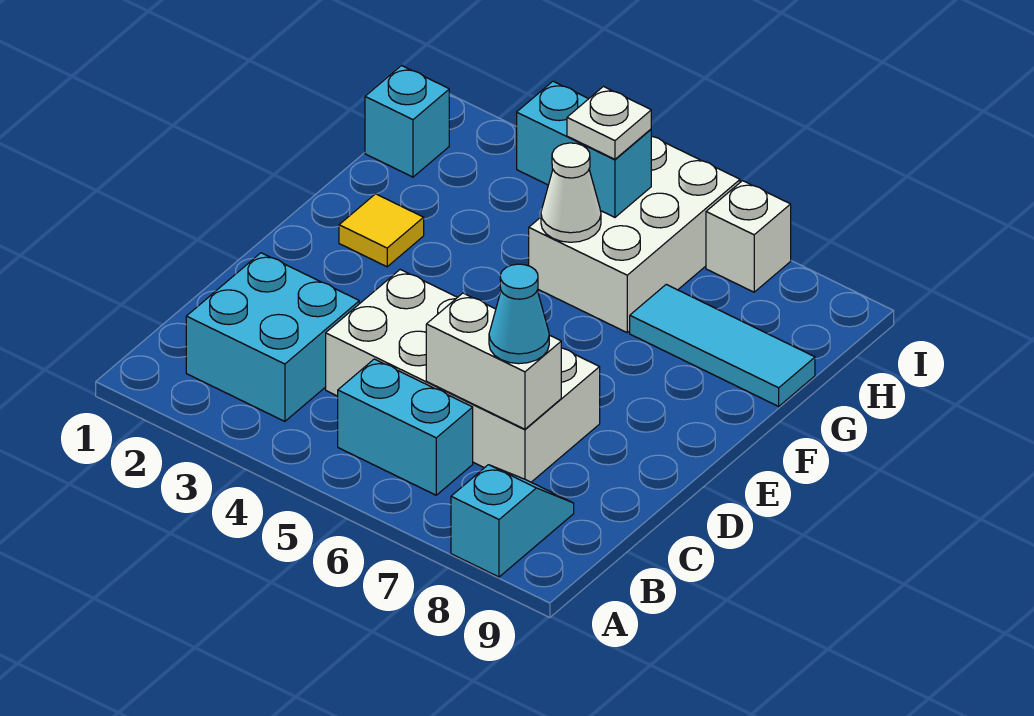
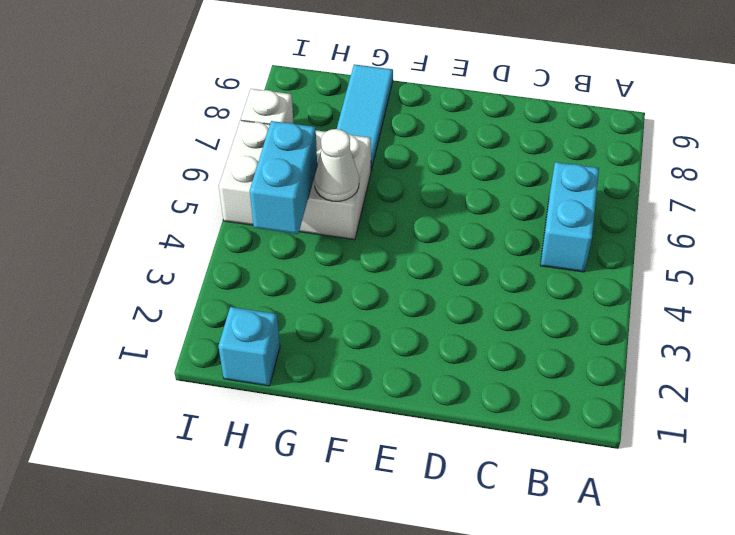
none -> cyan 1x2 slope [451,465,574,577]
none -> cyan 2x2 brick [186,253,359,421]
none -> white 2x4 brick [326,270,600,482]

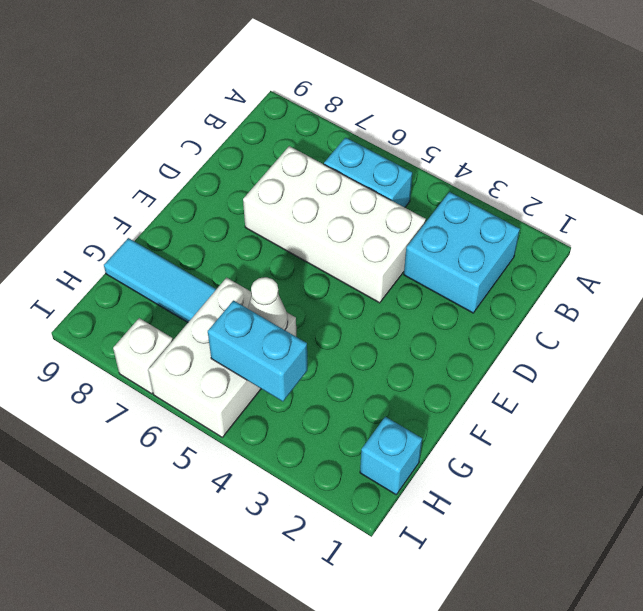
none -> cyan 1x2 slope [451,465,574,577]
none -> yellow 1x1 tile [339,194,424,267]
none -> white 1x2 brick [426,293,561,429]

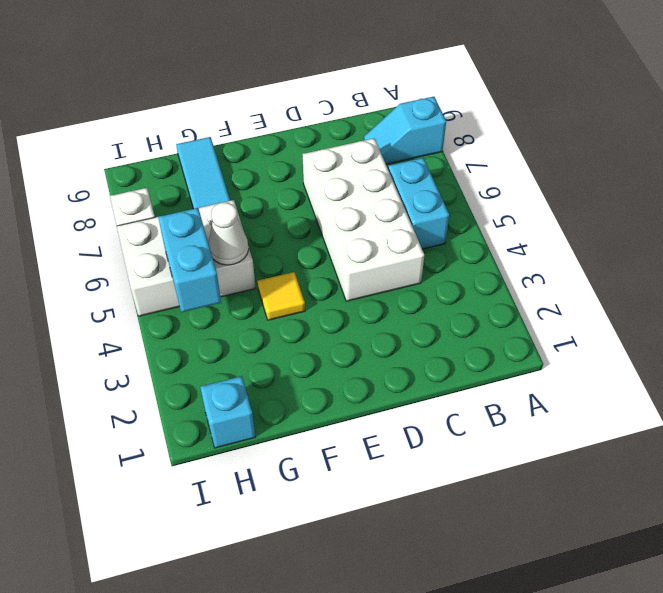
yellow 1x1 tile [257,272,305,320] -> yellow 1x1 tile moved to [339,194,424,267]
none -> cyan 2x2 brick [186,253,359,421]
none -> white 1x2 brick [426,293,561,429]
none -> cyan 1x1 cone [489,264,549,364]

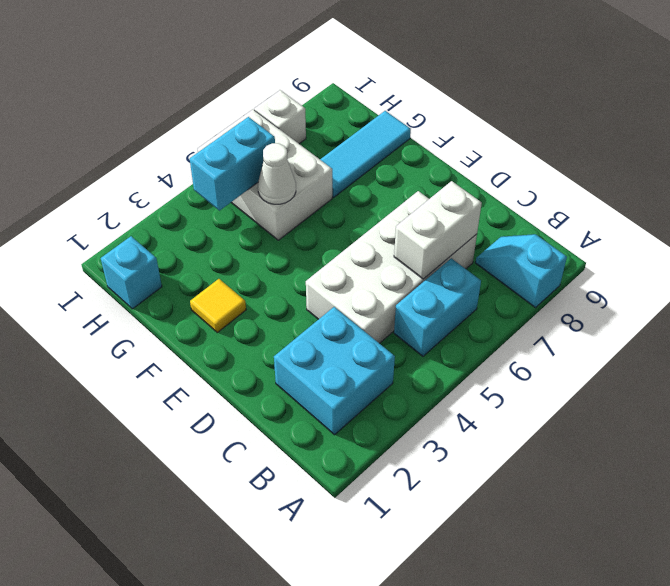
none -> cyan 1x1 cone [489,264,549,364]
none -> white 1x1 plate [567,87,651,159]

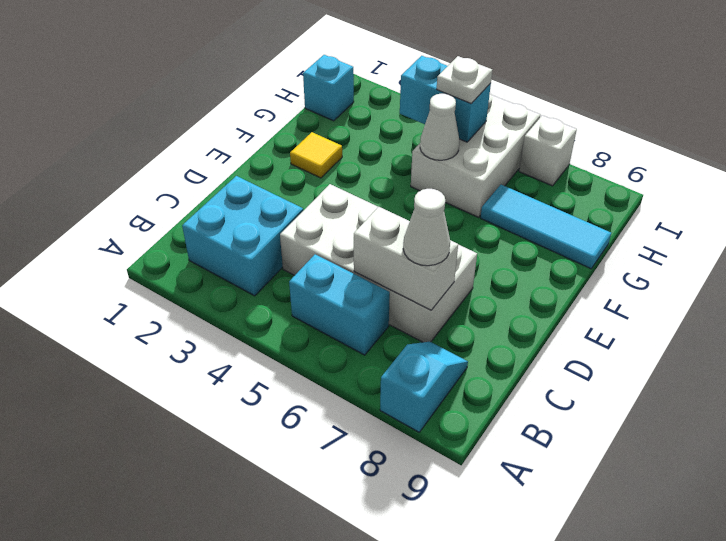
white 1x1 cone [403,189,450,266] -> cyan 1x1 cone [489,264,549,364]

